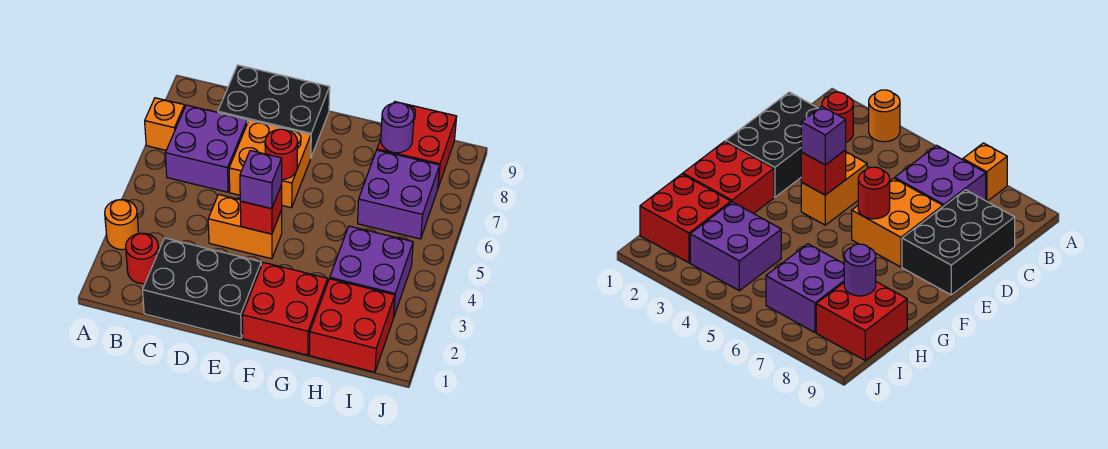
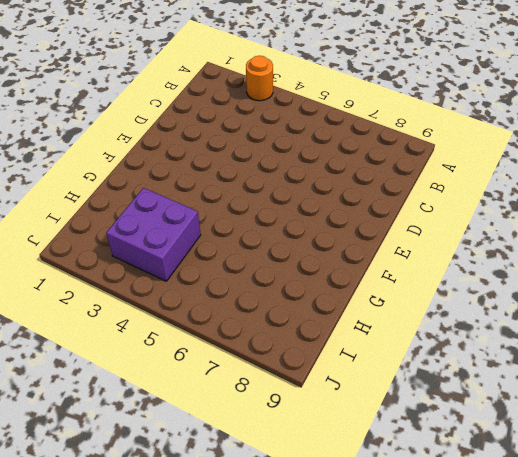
none -> orange 1x1 brick [145,98,185,150]
none -> red 1x1 round brick [126,233,159,284]
none -> purple 2x2 brick [165,105,247,192]

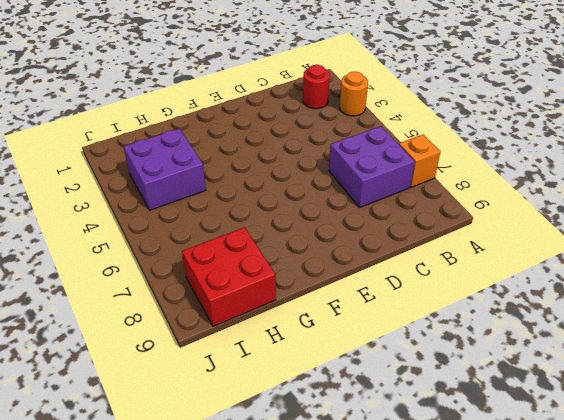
none -> black 2x3 brick [143,238,261,338]
none -> black 2x3 brick [218,65,330,158]
none -> orange 1x2 brick [208,195,282,259]

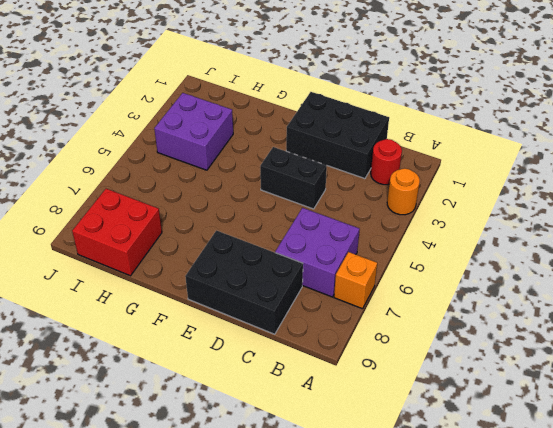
black 1x2 brick [260,147,327,209] -> orange 1x2 brick [208,195,282,259]
none -> orange 2x2 brick [229,120,311,208]
none -> red 2x2 brick [242,262,328,355]
none -> red 2x2 brick [309,279,395,372]

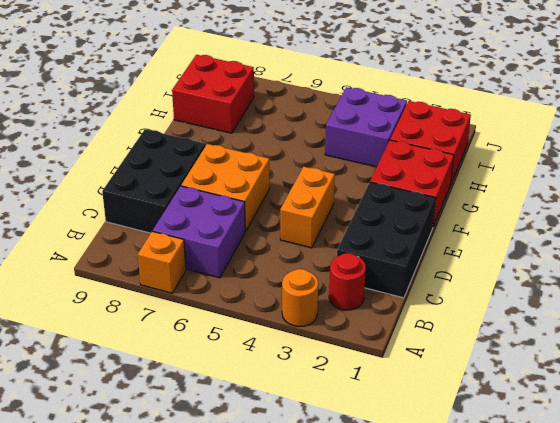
none -> purple 2x2 brick [358,150,440,239]
none -> red 1x1 brick [240,185,282,234]
none -> red 1x1 round brick [265,129,298,180]

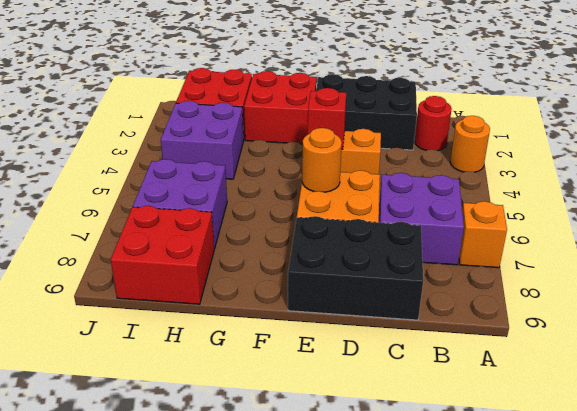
orange 1x1 round brick [302,128,342,192] -> red 1x1 round brick [265,129,298,180]
none -> purple 1x1 round brick [381,103,414,153]
none -> purple 1x1 brick [240,151,282,209]

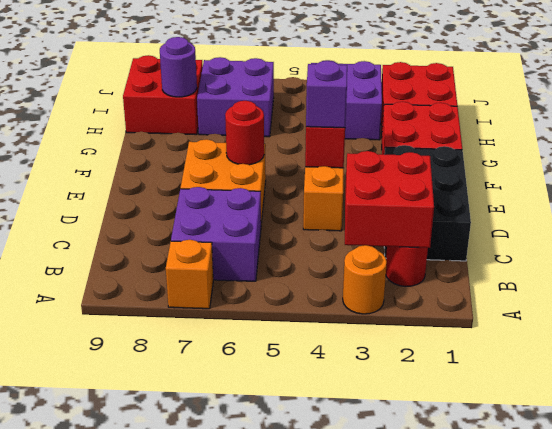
red 2x2 brick [345,151,434,248] -> none
none -> black 2x3 brick [218,65,330,158]

